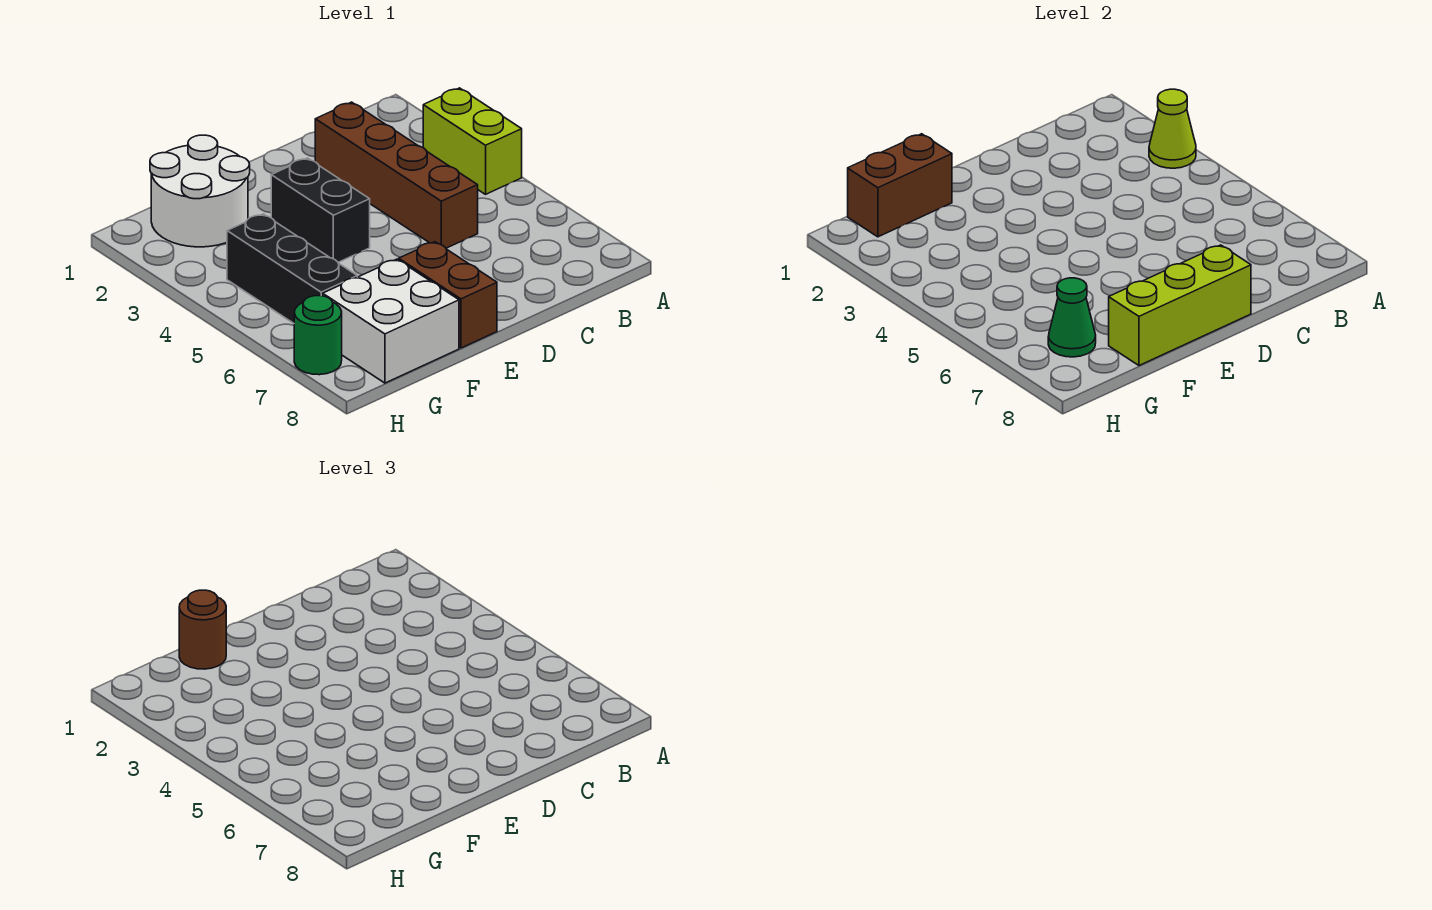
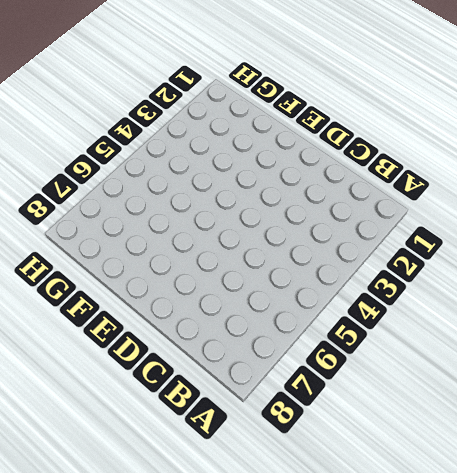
none -> lime 1x2 brick [423,88,522,194]
none -> brown 1x4 brick [315,102,478,248]
none -> black 1x2 brick [271,158,370,262]

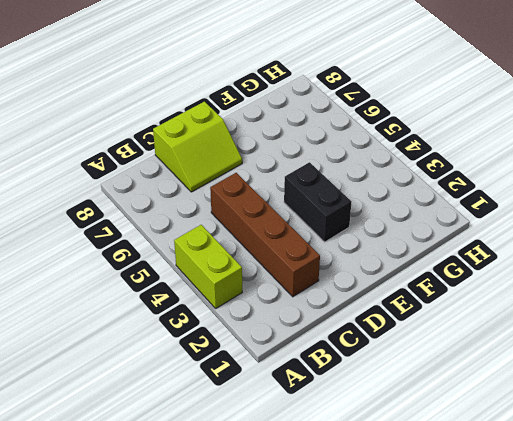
lime 2x2 slope [153,102,242,192] -> none
none -> brown 1x2 brick [399,242,497,348]
none -> white 2x2 round brick [150,135,250,247]
none -> white 2x2 brick [323,259,459,383]

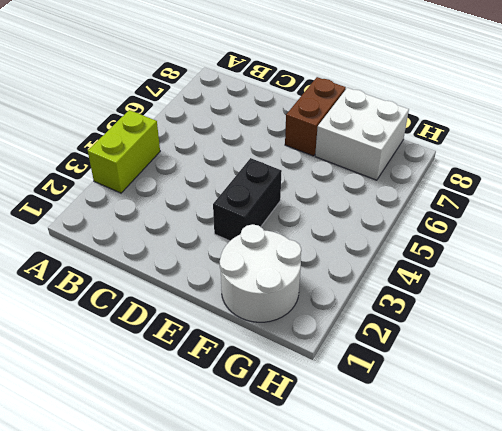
none -> brown 1x4 brick [315,102,478,248]
none -> black 1x3 brick [227,214,357,323]
none -> green 1x1 round brick [294,296,342,375]

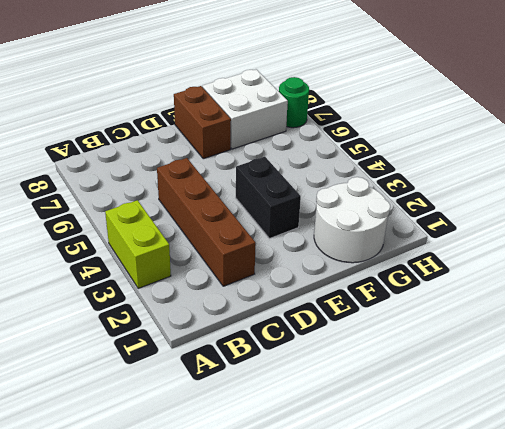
none -> black 1x3 brick [227,214,357,323]
none -> lime 1x1 cone [1149,89,1196,168]
none -> lime 1x3 brick [1109,245,1251,365]

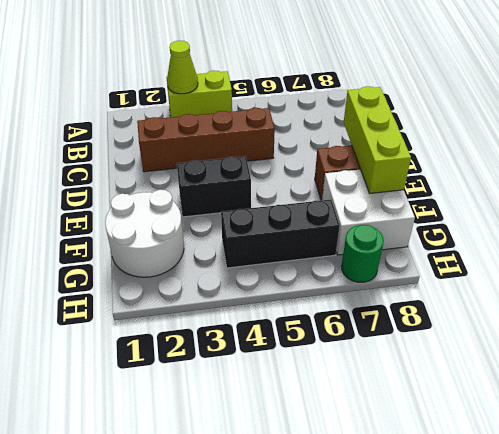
none -> brown 1x2 brick [848,134,952,237]
none -> green 1x1 cone [1048,278,1096,357]
none -> brown 1x1 round brick [179,590,226,669]

